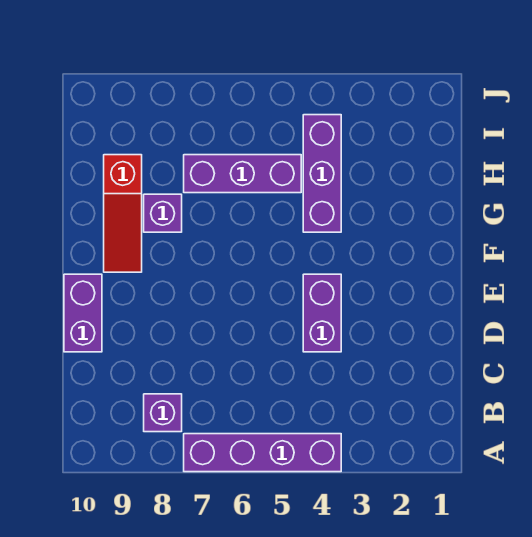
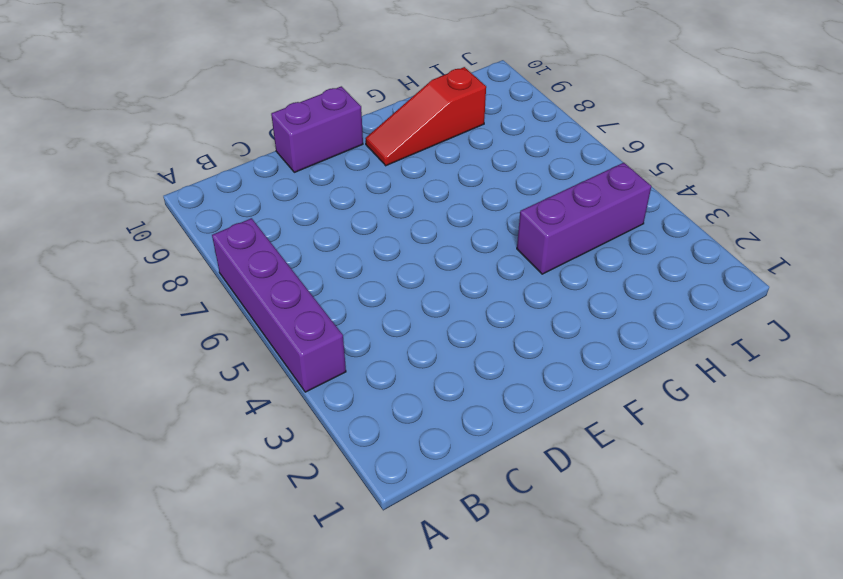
none -> purple 1x1 brick [144,394,182,432]
none -> purple 1x2 brick [303,274,341,352]

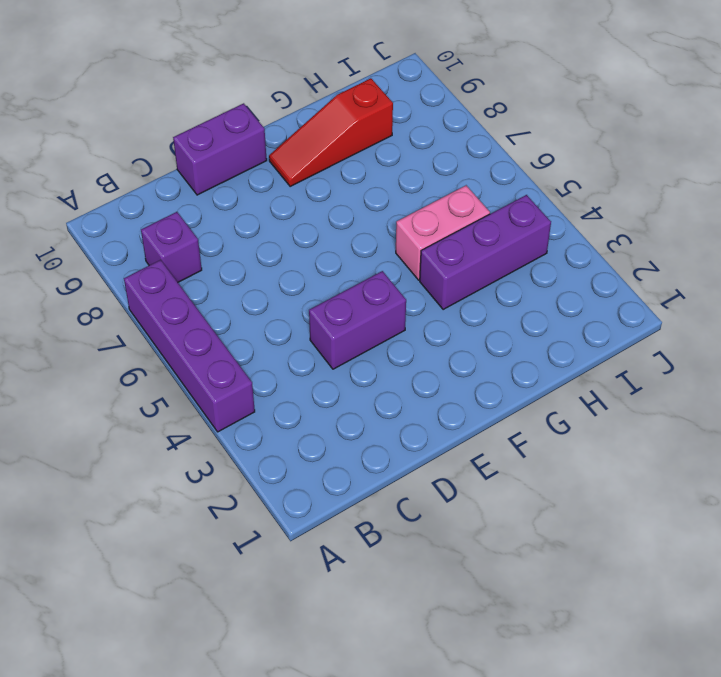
pink 1x2 brick [396,185,490,280] -> purple 1x3 brick [184,155,301,193]
none -> purple 1x1 brick [144,194,182,232]

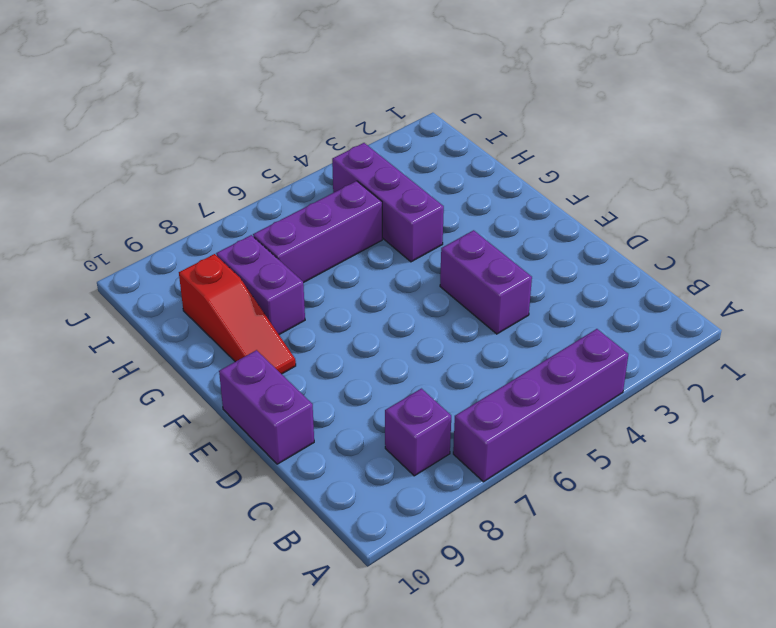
purple 1x2 brick [216,235,305,335] -> purple 1x1 brick [144,194,182,232]

